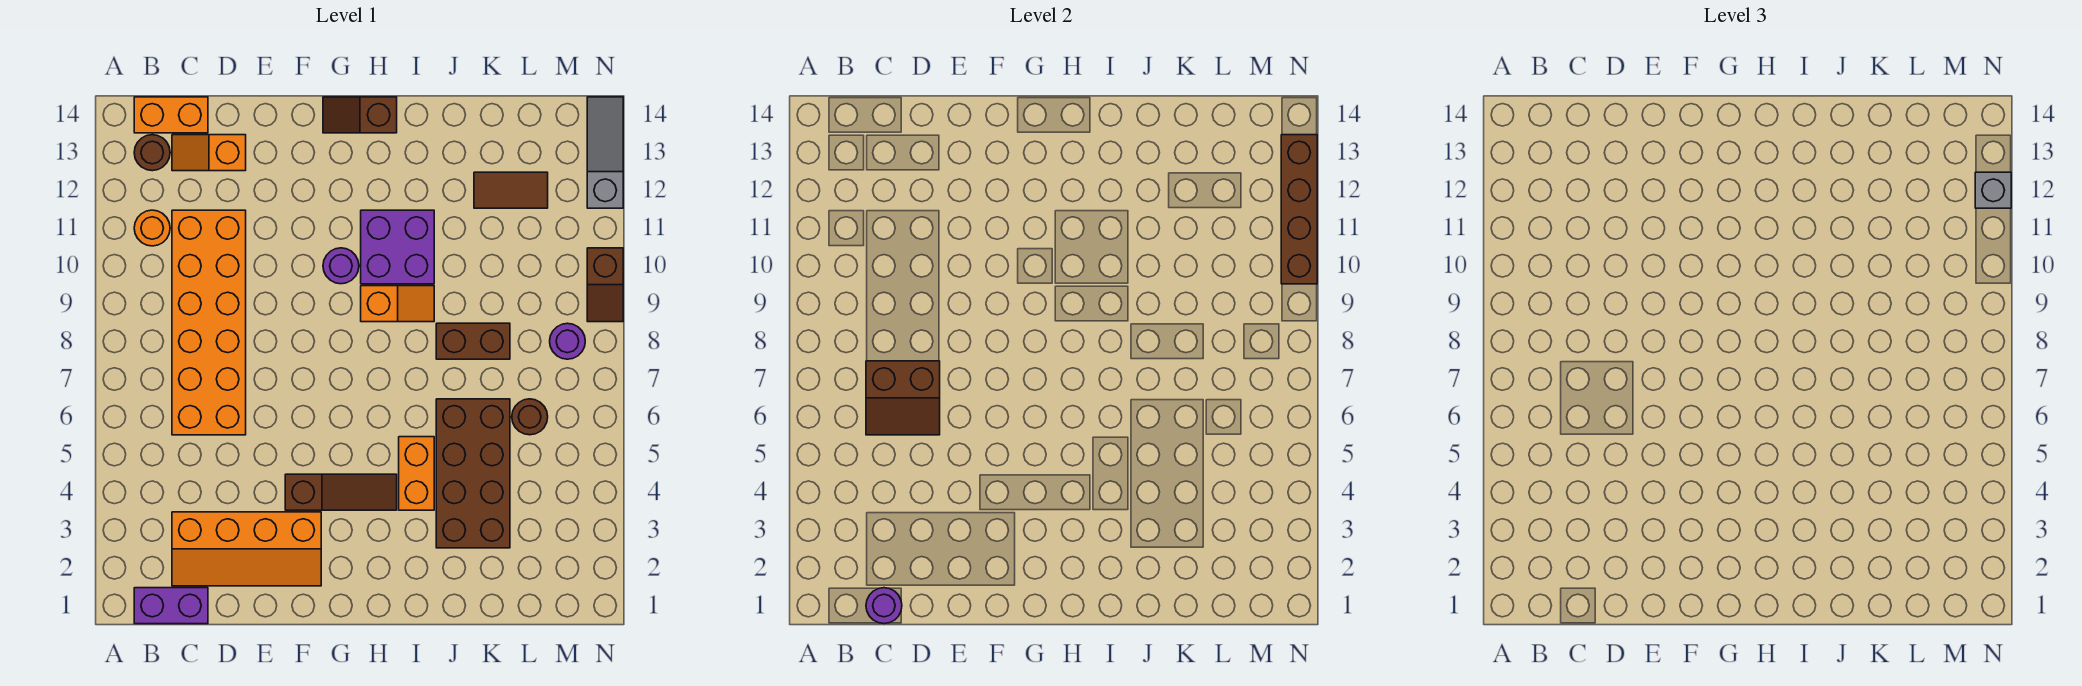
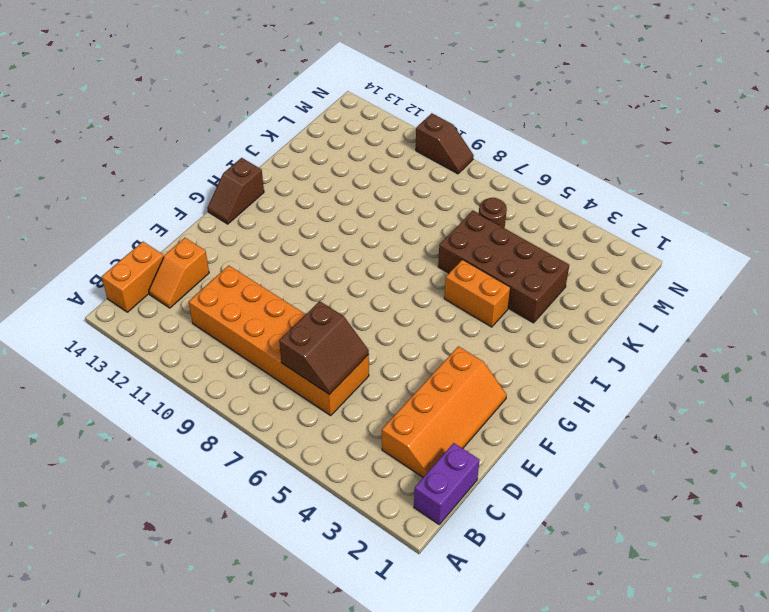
none -> orange 1x1 round brick [134,210,170,246]
none -> brown 1x1 round brick [134,135,170,171]
none -> brown 1x3 slope [285,474,397,510]

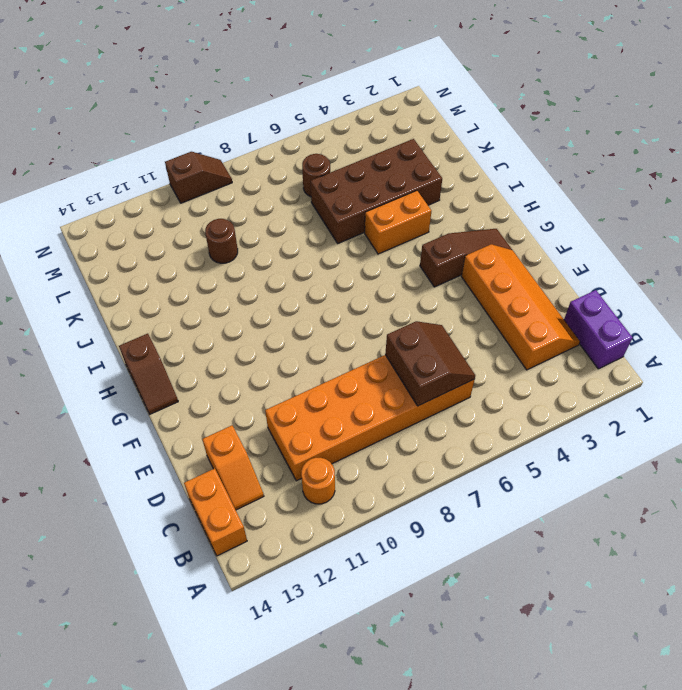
brown 1x3 slope [420,229,512,287] -> brown 1x3 slope turned to [285,474,397,510]
brown 1x1 round brick [205,219,238,263] -> brown 1x1 round brick moved to [134,135,170,171]
none -> purple 1x1 round brick [323,248,359,284]
none -> orange 1x2 slope [361,286,434,322]
none -> purple 2x2 brick [361,210,434,284]

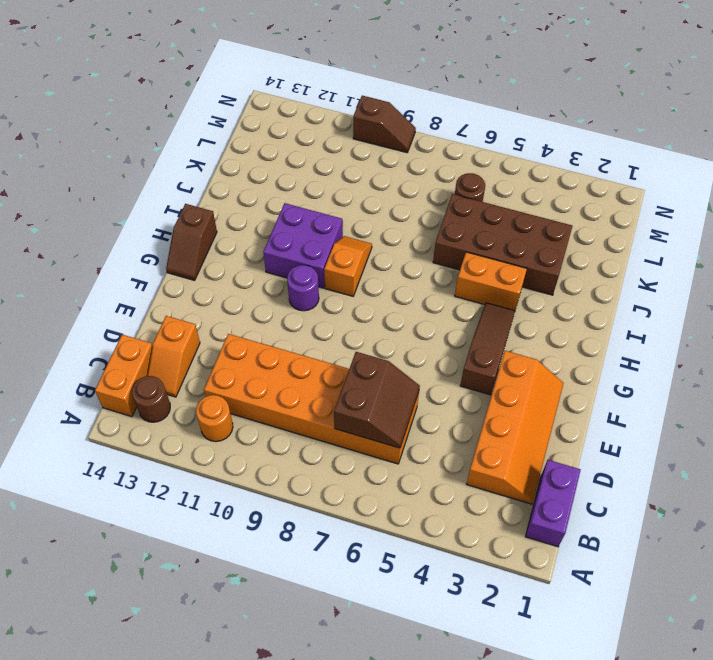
none -> brown 1x2 brick [436,323,510,359]
none -> brown 1x2 tile [474,172,548,208]
none -> purple 1x1 round brick [550,323,585,359]

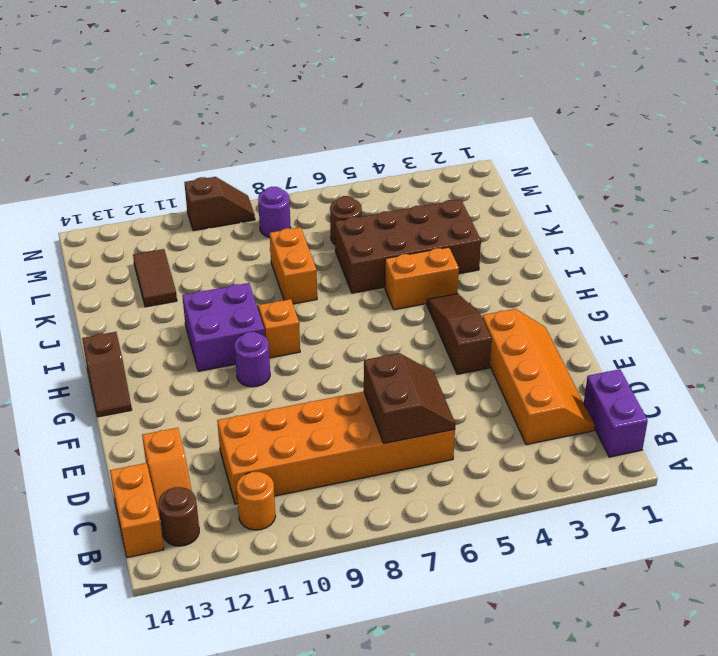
orange 1x2 brick [270,227,317,304] -> brown 1x2 brick [436,323,510,359]
none -> grey 1x3 slope [587,97,623,208]
none -> purple 1x1 round brick [866,588,902,624]
none -> brown 1x4 brick [1281,135,1317,284]

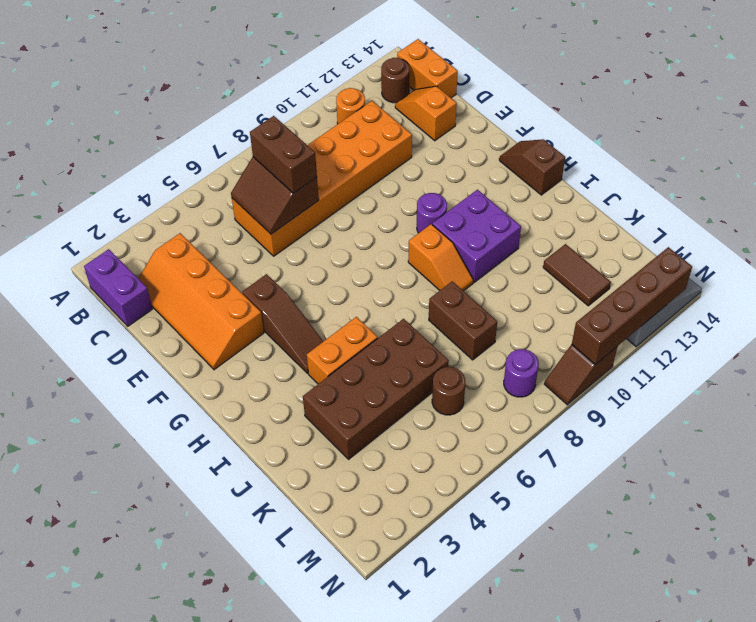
brown 1x2 brick [250,116,317,193] -> none
none -> purple 1x1 round brick [866,588,902,624]
none -> grey 1x1 brick [1975,172,2011,208]

